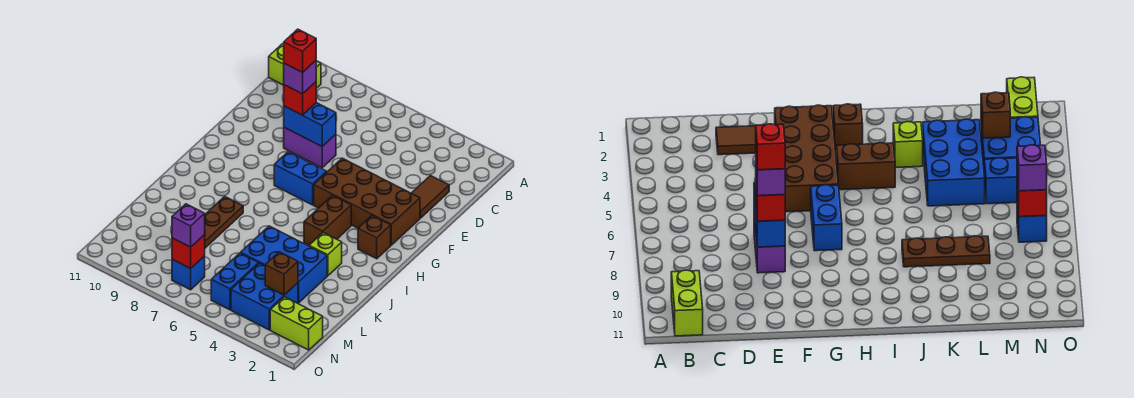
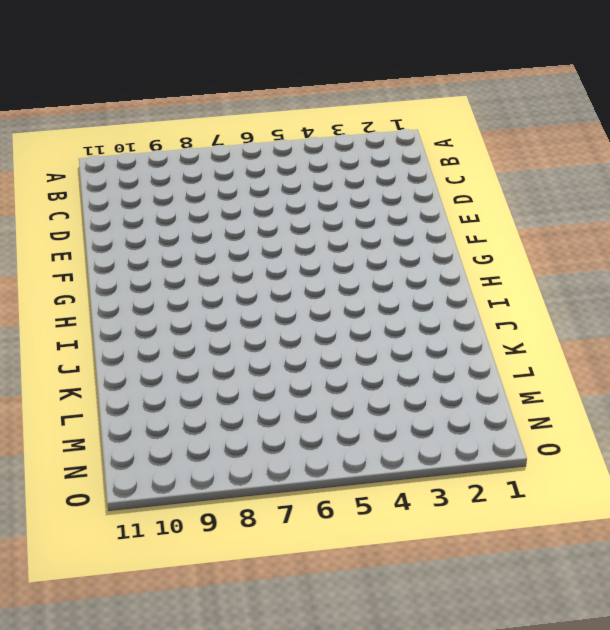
none -> lime 1x2 brick [269,44,321,88]
none -> brown 1x2 tile [411,176,449,218]
none -> purple 1x2 brick [284,128,336,168]

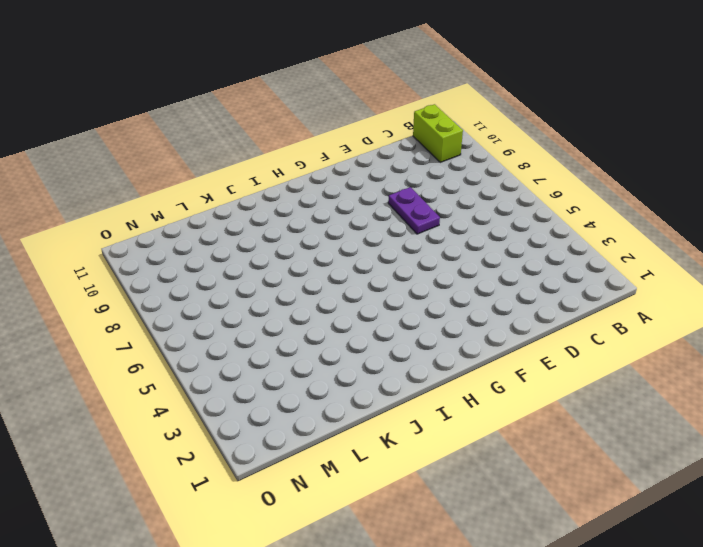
purple 1x2 plate [388,187,440,234] -> purple 1x2 brick [284,128,336,168]
none -> brown 1x2 tile [411,176,449,218]
none -> brown 2x4 brick [314,158,420,245]
none -> blue 1x2 brick [274,152,327,205]

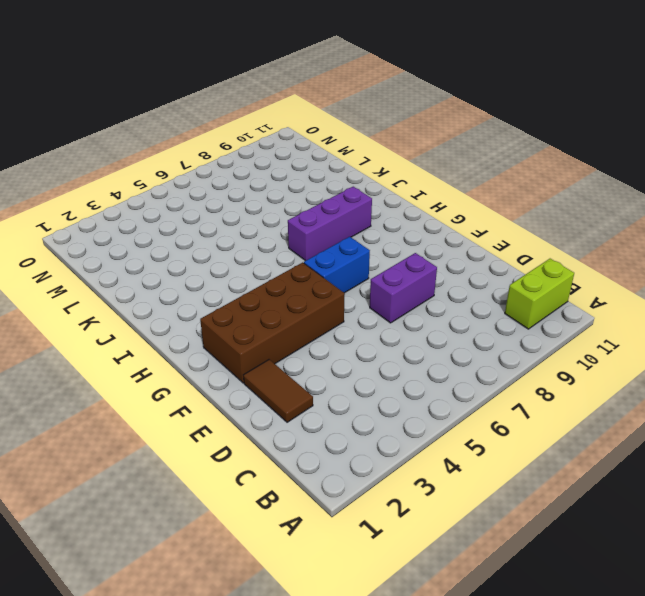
purple 1x3 brick [288,187,372,261] -> none
none -> brown 1x1 brick [358,216,391,259]
none -> brown 1x2 brick [304,195,351,245]
none -> lime 1x1 brick [309,233,342,276]

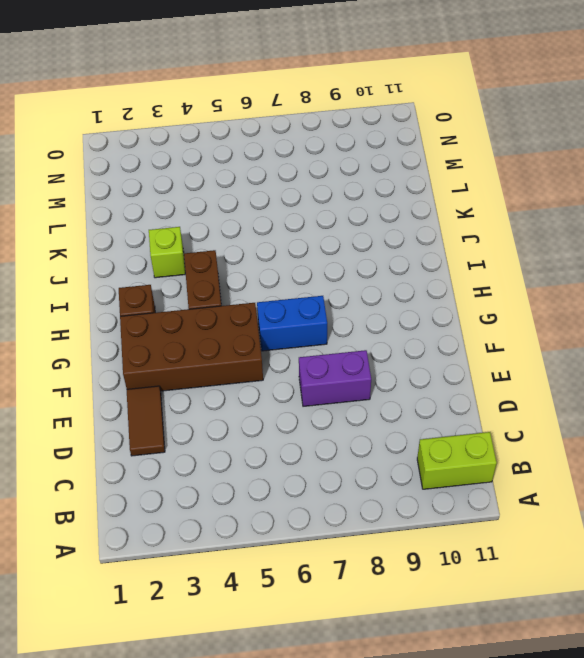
none -> brown 1x3 plate [204,196,243,248]
none -> blue 2x3 brick [241,226,327,303]
none -> blue 2x2 brick [231,263,298,330]

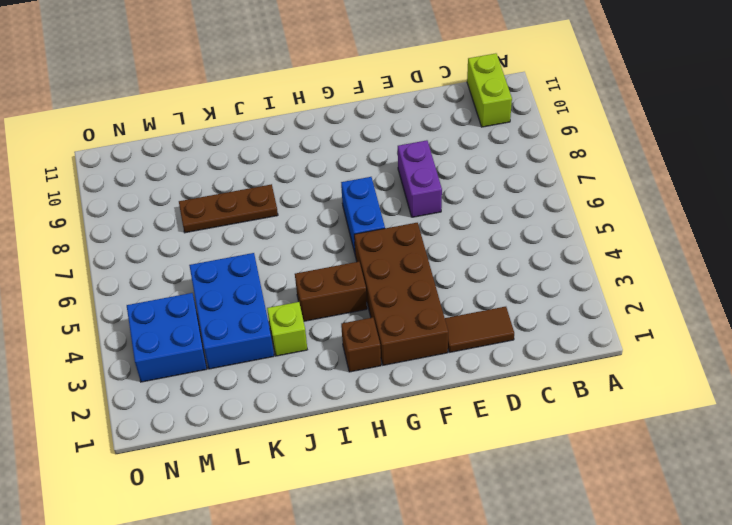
none -> blue 1x2 brick [211,253,259,310]
none -> lime 1x2 brick [270,297,323,350]
none -> blue 1x1 brick [172,256,205,290]

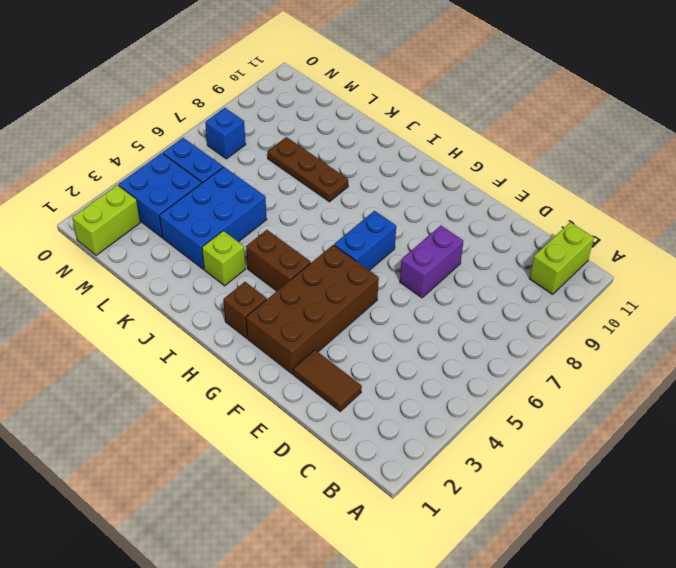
none -> blue 1x2 brick [284,103,336,146]
none -> brown 1x1 brick [265,252,298,295]
none -> red 1x1 brick [172,235,205,269]

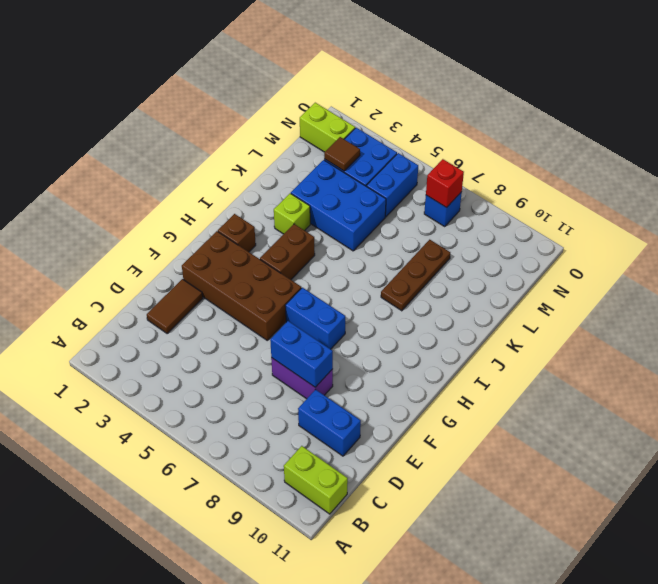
blue 1x2 brick [298,389,361,456] -> none
brown 1x1 tile [324,137,360,171] -> brown 1x1 brick [265,252,298,295]
none -> red 1x1 brick [284,82,316,115]
none -> purple 1x1 brick [172,204,205,247]
none -> purple 1x1 brick [284,61,316,94]

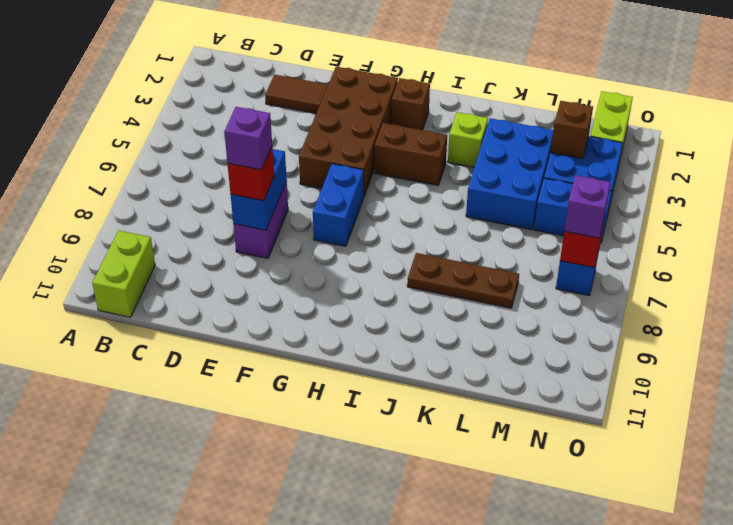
none -> red 1x1 brick [284,29,316,73]

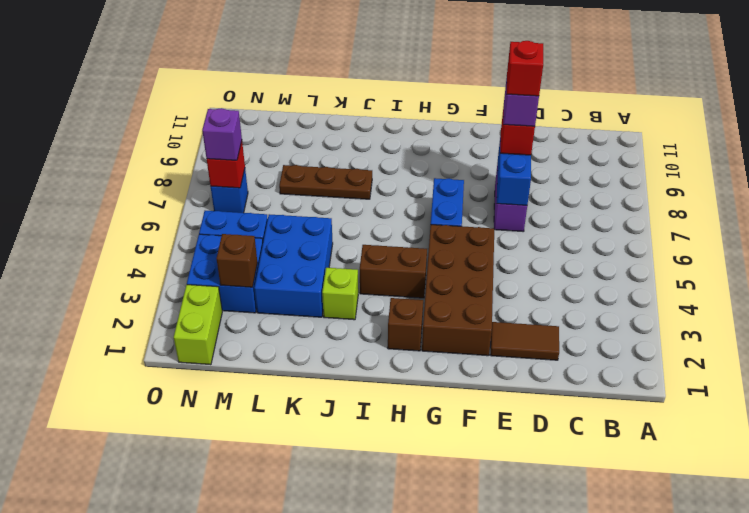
none -> lime 1x2 brick [269,44,321,88]

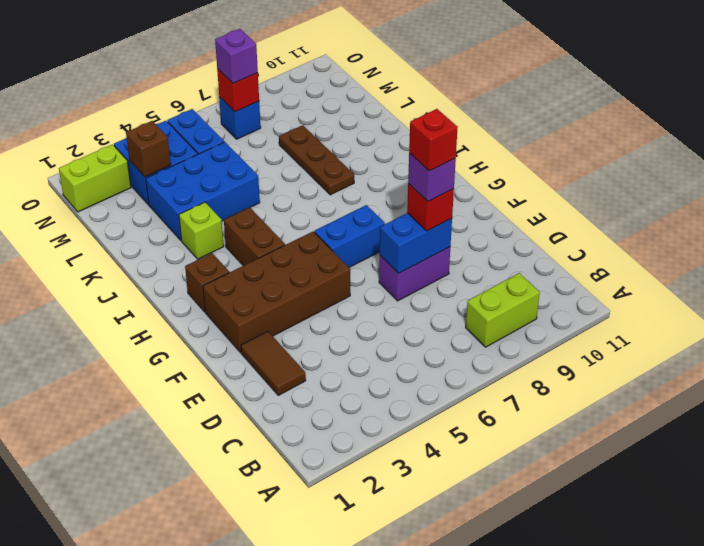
lime 1x2 brick [466,273,540,347] -> lime 1x2 brick moved to [269,44,321,88]

